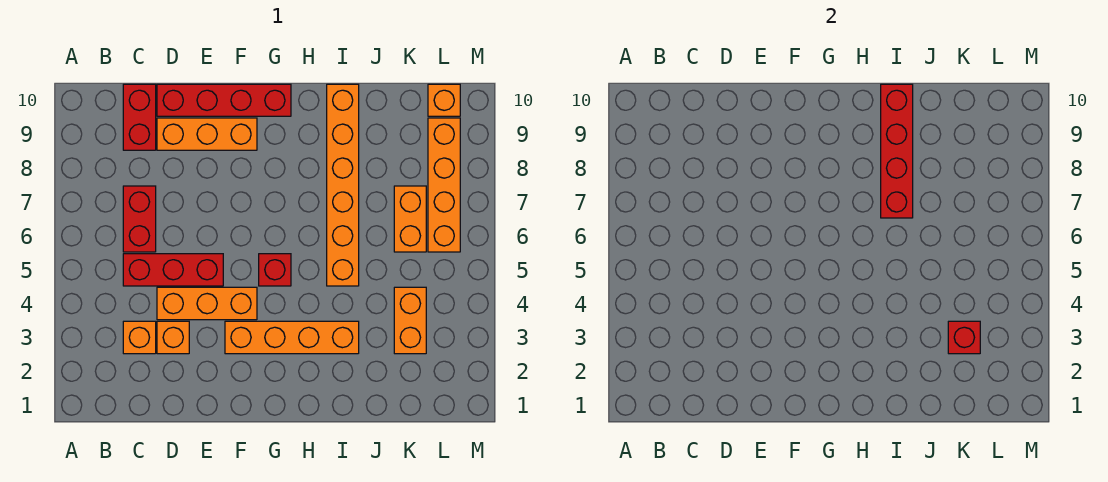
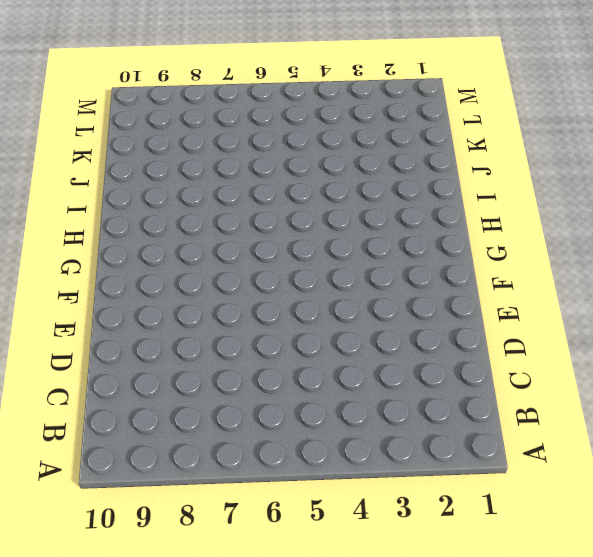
none -> orange 1x1 brick [123,321,156,354]
none -> red 1x3 brick [123,254,223,286]
none -> red 1x2 brick [123,186,156,252]

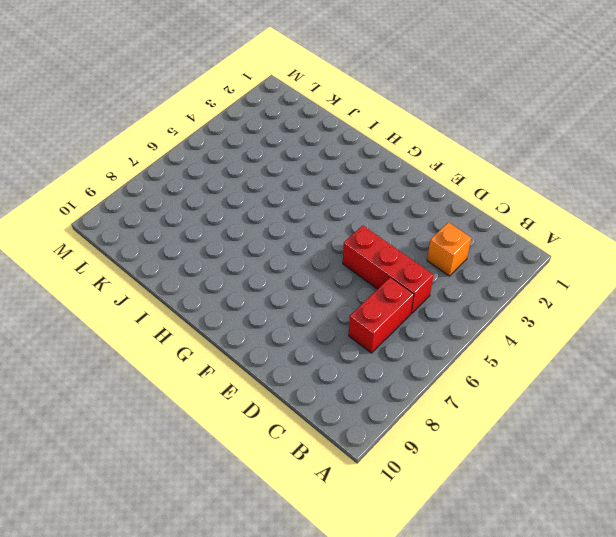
none -> red 1x2 brick [123,84,156,150]
none -> orange 1x1 brick [157,321,189,354]
none -> orange 1x3 brick [157,287,257,320]

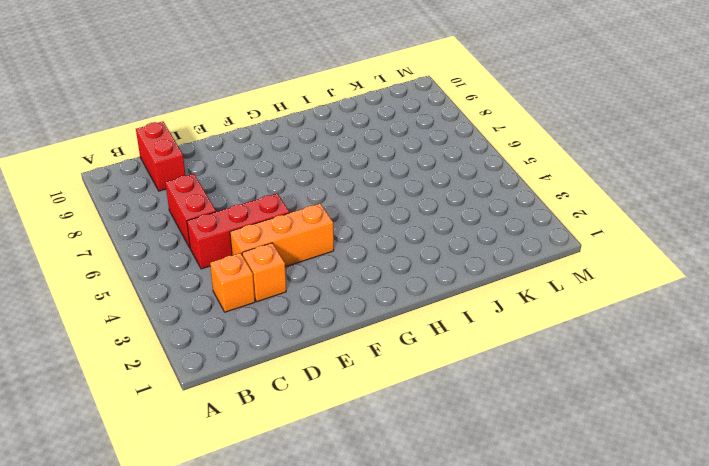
none -> orange 1x3 brick [157,118,257,150]
none -> red 1x4 brick [157,84,291,116]
none -> orange 1x4 brick [225,321,359,354]

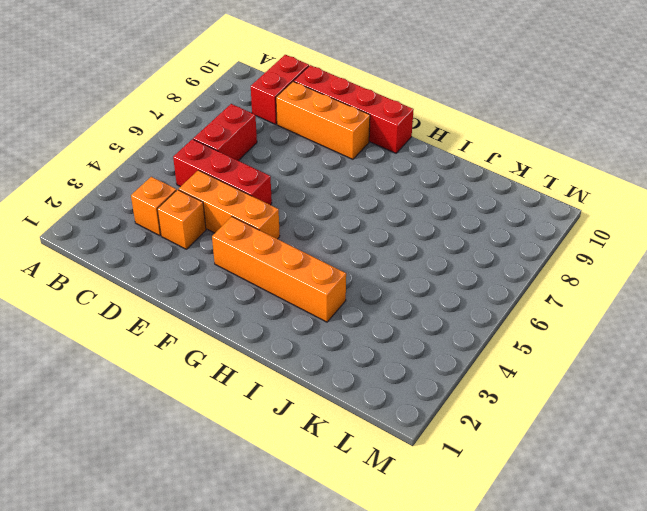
none -> red 1x1 brick [259,254,291,286]
none -> orange 1x6 brick [327,84,359,286]
none -> orange 1x2 brick [394,287,426,354]

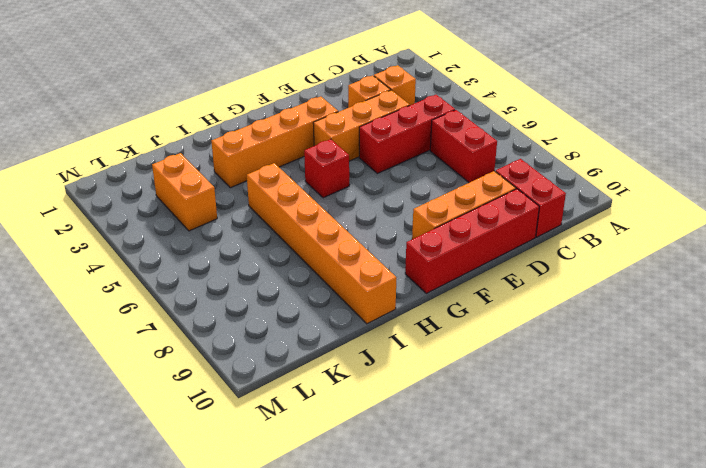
none -> orange 1x2 brick [394,186,426,252]
none -> orange 1x4 brick [428,118,460,252]
none -> orange 1x1 brick [428,84,460,116]

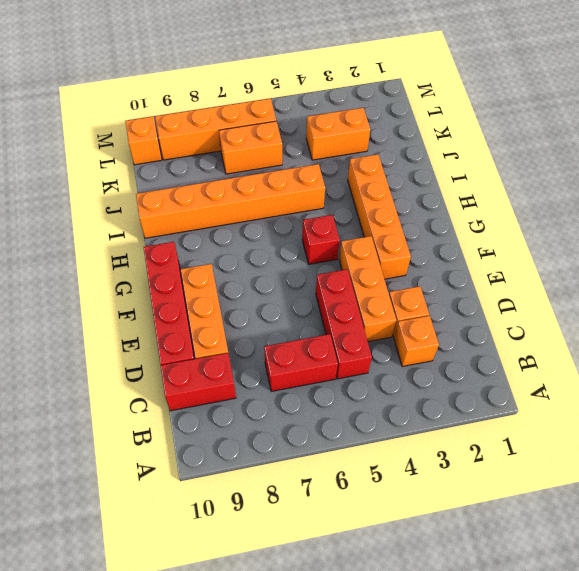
none -> red 1x4 brick [881,84,913,218]
none -> red 1x1 brick [948,321,980,354]

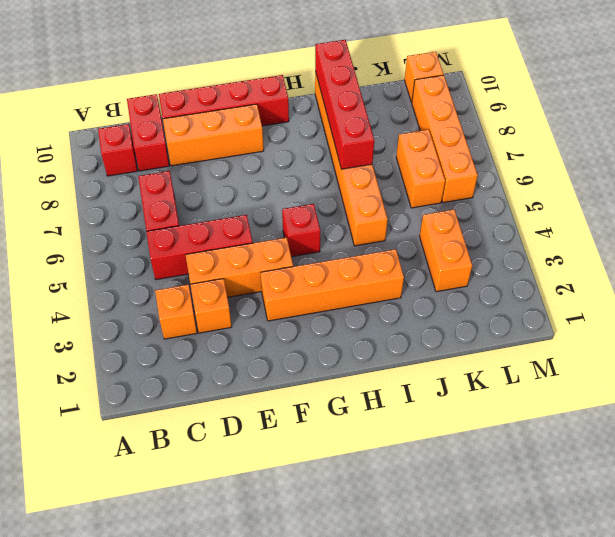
red 1x1 brick [98,124,137,176] -> red 1x1 brick moved to [948,321,980,354]

